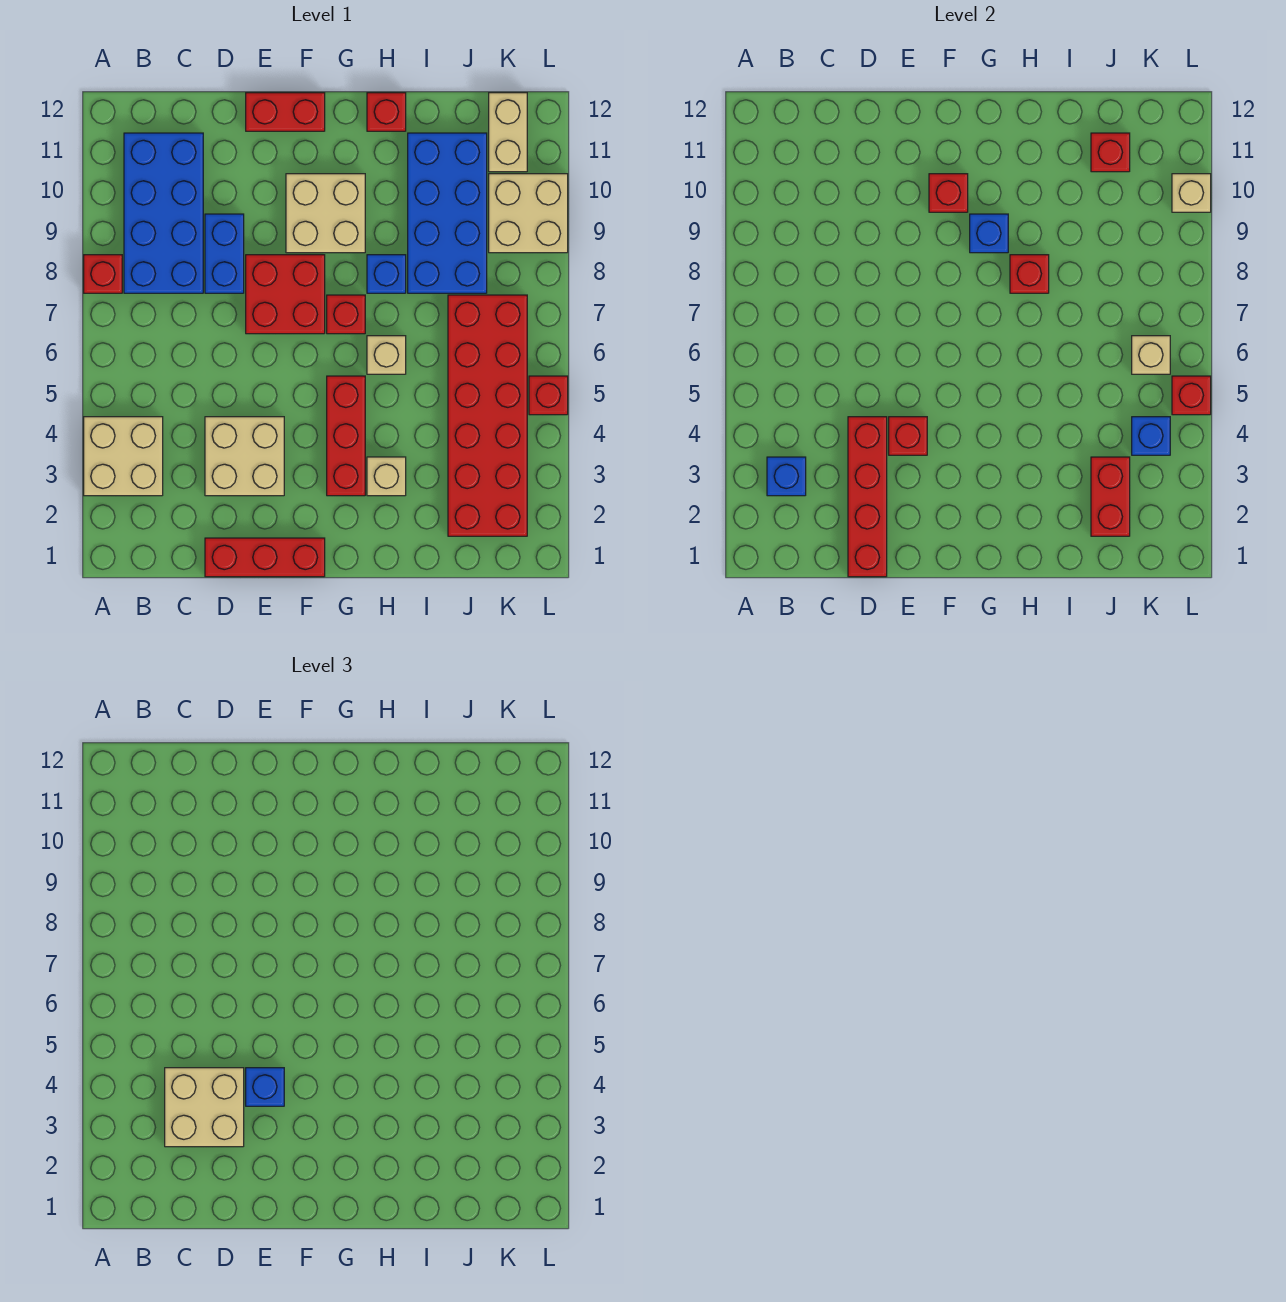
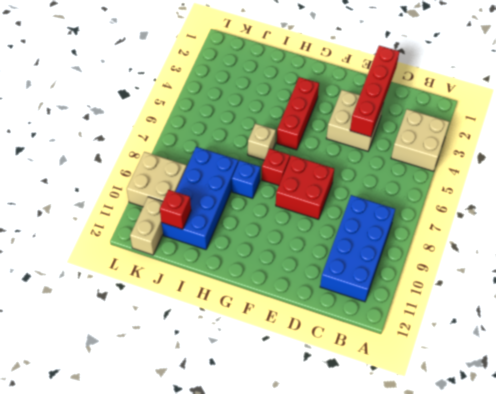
none -> red 1x1 brick [84,255,122,293]
none -> red 1x3 brick [205,538,325,577]
none -> blue 1x2 brick [205,214,244,293]
none -> red 1x2 brick [246,93,325,131]

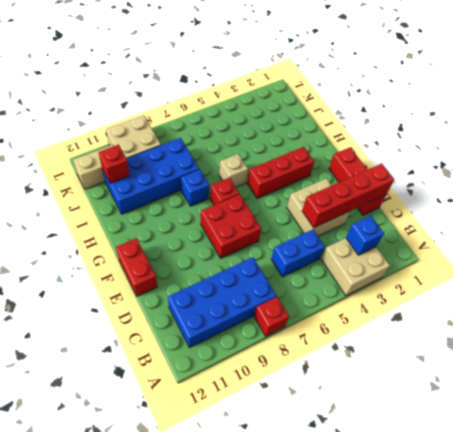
blue 1x2 brick [271,230,325,277] -> blue 1x2 brick moved to [205,214,244,293]
none -> tan 2x2 brick [286,174,365,253]
none -> tan 1x1 brick [367,457,406,496]
none -> red 1x1 brick [367,93,406,131]
none -> red 2x6 brick [448,295,527,536]

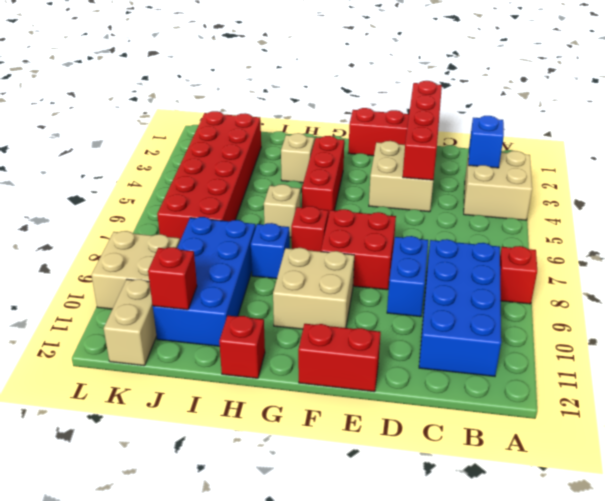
none -> red 1x1 brick [529,376,568,415]
none -> red 1x1 brick [889,417,927,455]
none -> red 1x1 brick [929,174,968,212]
none -> blue 1x1 brick [970,214,1008,253]

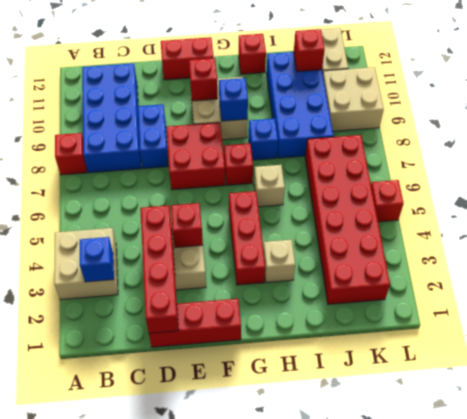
none -> red 1x1 brick [1010,255,1049,293]
none -> red 1x2 brick [1091,457,1130,536]
none -> blue 1x1 brick [1132,417,1170,455]
none -> tan 1x1 brick [1132,336,1170,374]

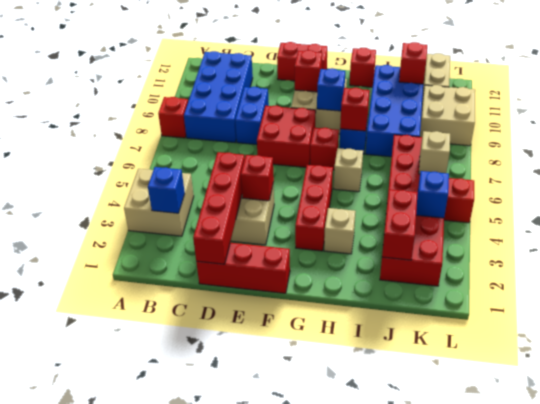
none -> red 1x1 brick [1172,376,1211,415]
none -> tan 1x1 brick [1172,174,1211,212]
none -> tan 2x2 brick [165,1068,244,1147]
none -> blue 1x1 brick [246,1068,284,1106]

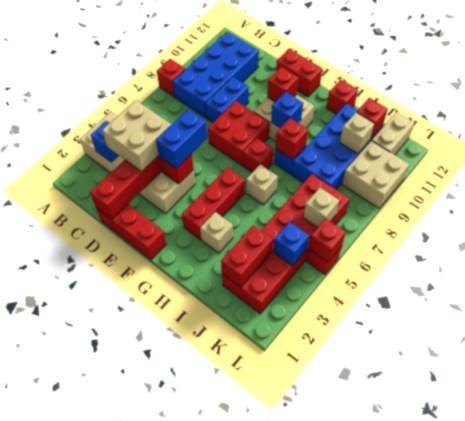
blue 1x2 brick [156,109,207,169] -> blue 1x1 brick [246,1068,284,1106]
tan 1x1 brick [340,112,375,154] -> tan 1x1 brick moved to [1172,174,1211,212]

